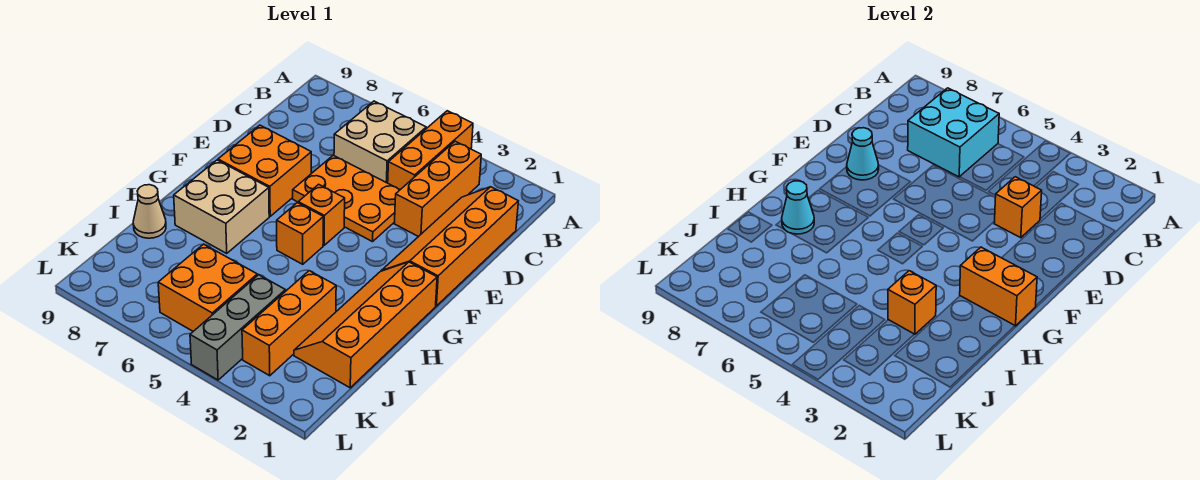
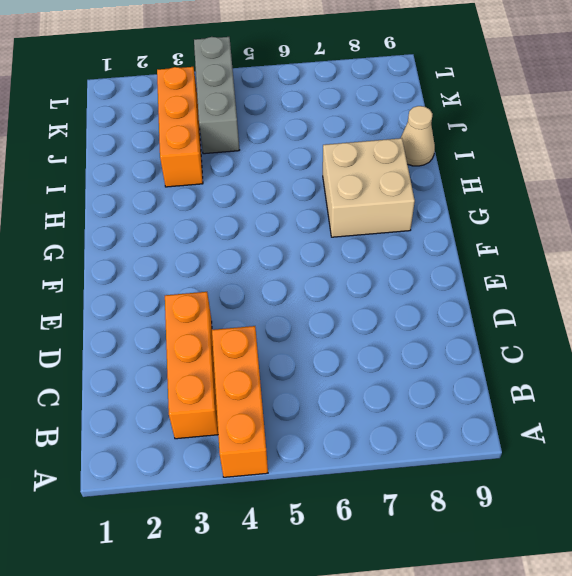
none -> tan 2x2 brick [334,101,426,183]
none -> orange 2x4 slope [381,187,518,306]
none -> orange 2x3 plate [293,155,400,242]

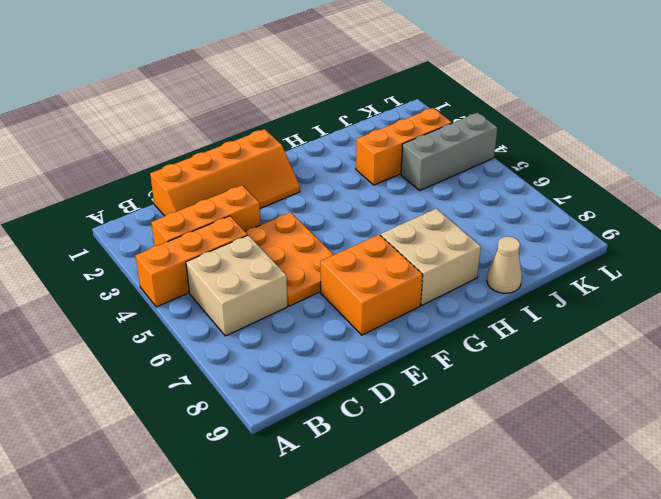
none -> orange 1x1 brick [298,184,345,245]
none -> orange 2x4 slope [294,262,437,388]
none -> orange 1x1 brick [277,203,323,264]

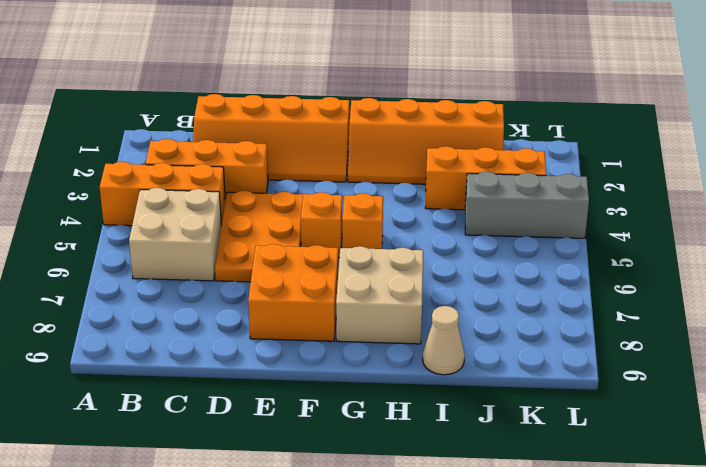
none -> orange 2x2 brick [158,244,257,331]
none -> cyan 2x2 brick [908,88,999,177]
none -> orange 1x1 brick [994,177,1042,238]

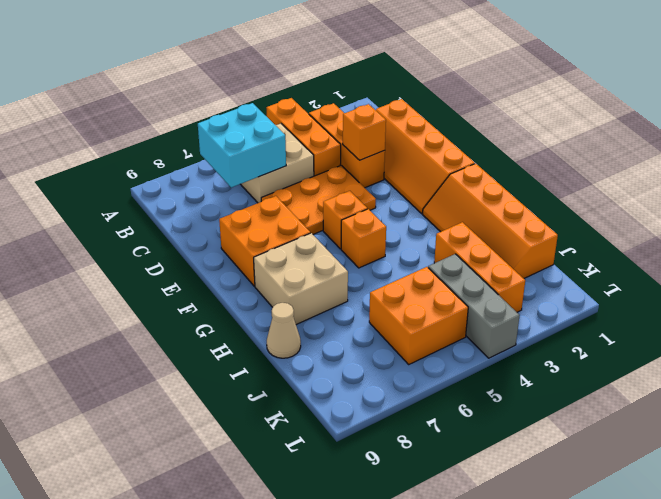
none -> cyan 1x1 cone [847,128,879,180]
none -> orange 1x2 brick [960,247,1037,326]
none -> cyan 1x1 cone [782,181,814,234]

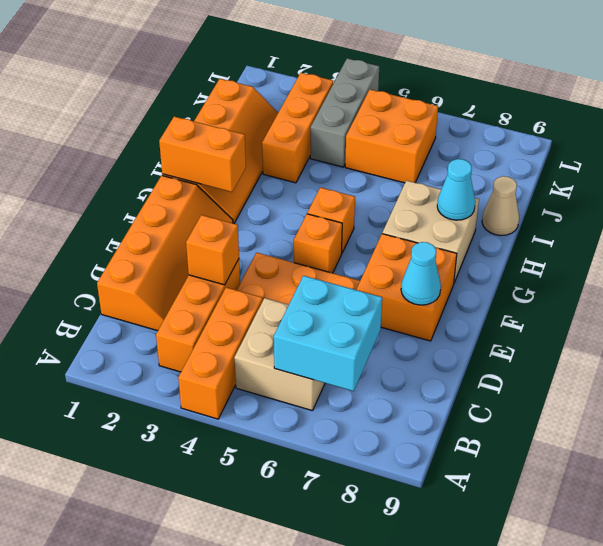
none -> orange 1x1 brick [888,271,936,334]

